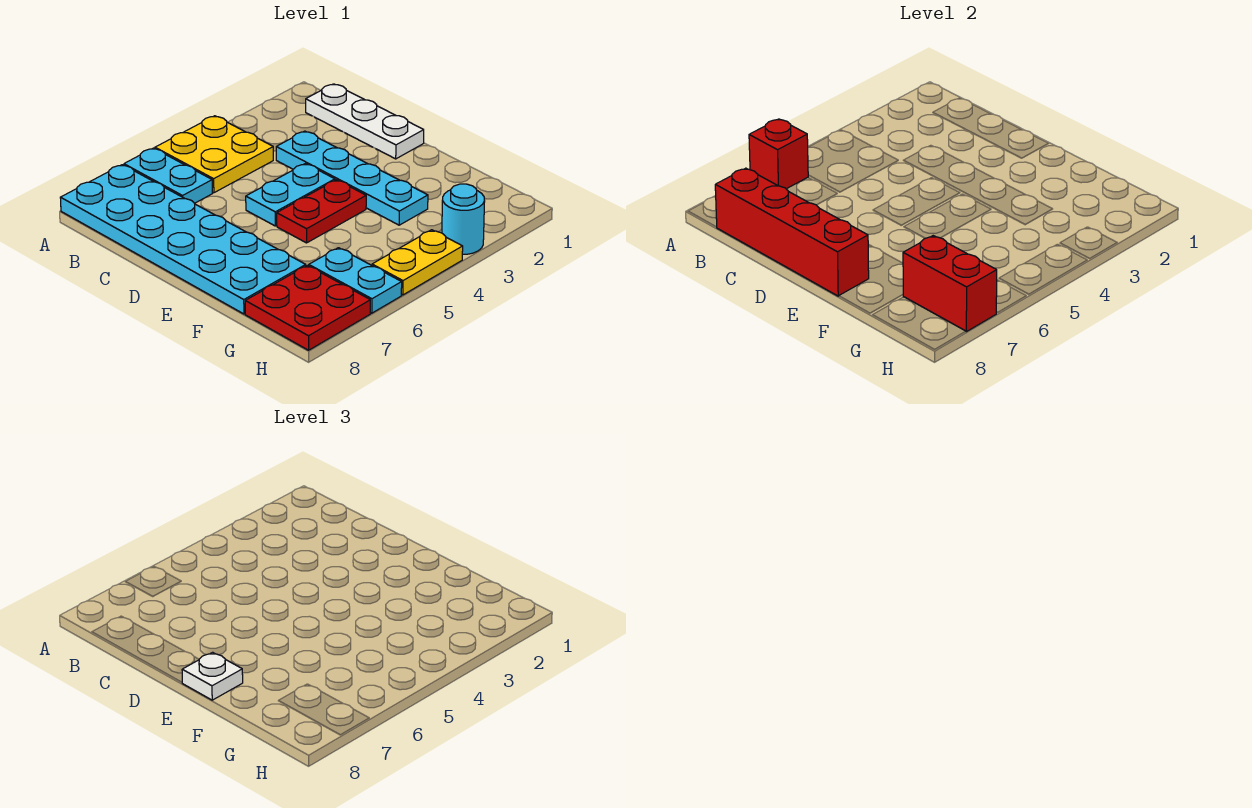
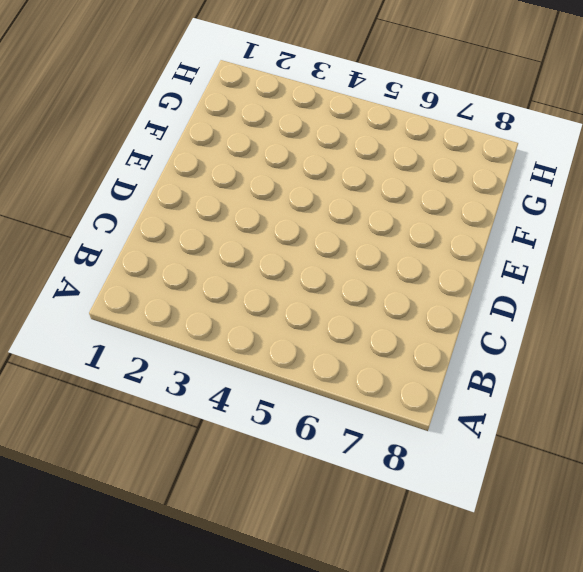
none -> yellow 2x2 plate [155,116,273,193]
none -> cyan 1x2 plate [124,148,212,203]
none -> cyan 2x6 plate [60,165,306,314]

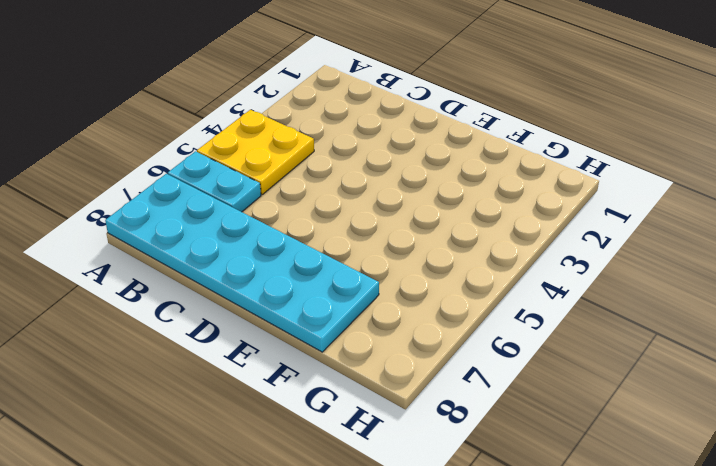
none -> white 1x3 plate [306,84,424,159]
none -> cyan 1x4 plate [276,131,428,225]
none -> cyan 1x2 plate [246,164,335,226]

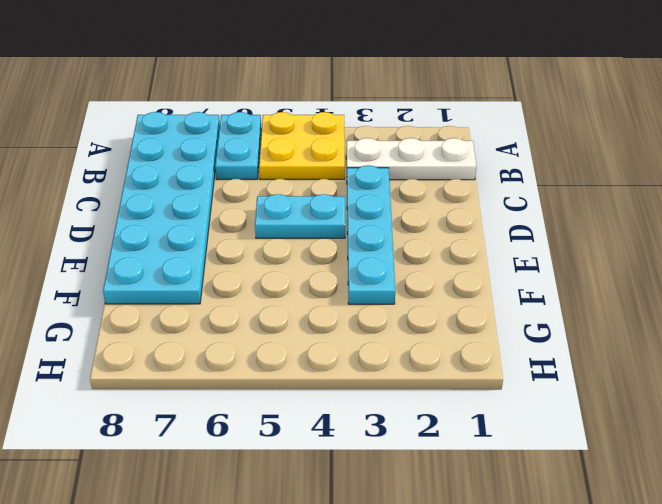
white 1x3 plate [346,138,476,180] -> white 1x3 plate turned to [306,84,424,159]
none -> red 1x2 plate [277,180,366,243]
none -> cyan 1x2 plate [309,248,402,313]
none -> red 2x2 plate [245,265,370,350]

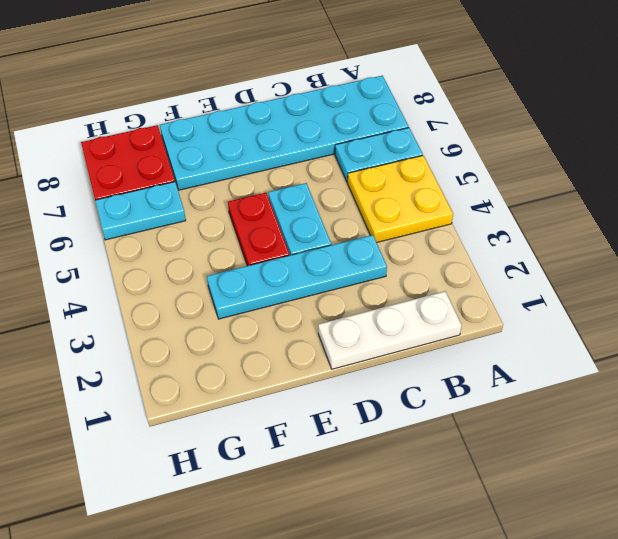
none -> cyan 1x1 round brick [442,184,485,254]
none -> yellow 1x2 plate [372,230,463,295]
none -> red 1x1 brick [749,119,808,189]

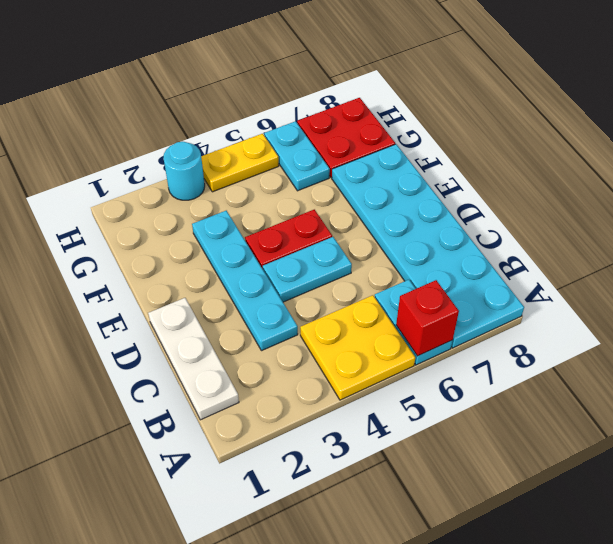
none -> red 1x4 brick [715,168,869,296]
none -> red 1x2 brick [903,236,997,332]
none -> white 1x1 plate [182,652,243,700]

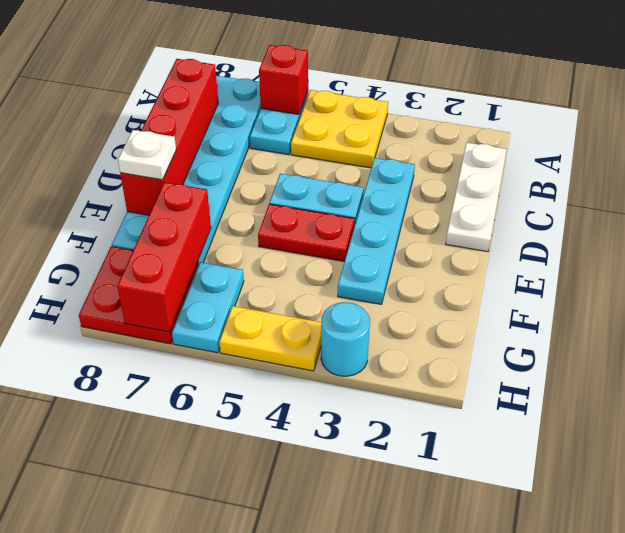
red 1x3 brick [117,182,211,332] -> red 1x2 brick [903,236,997,332]

